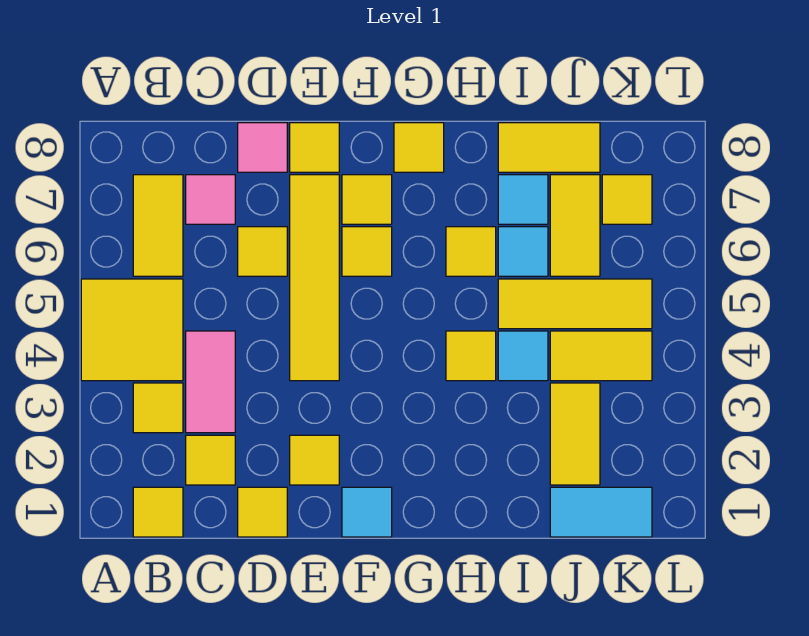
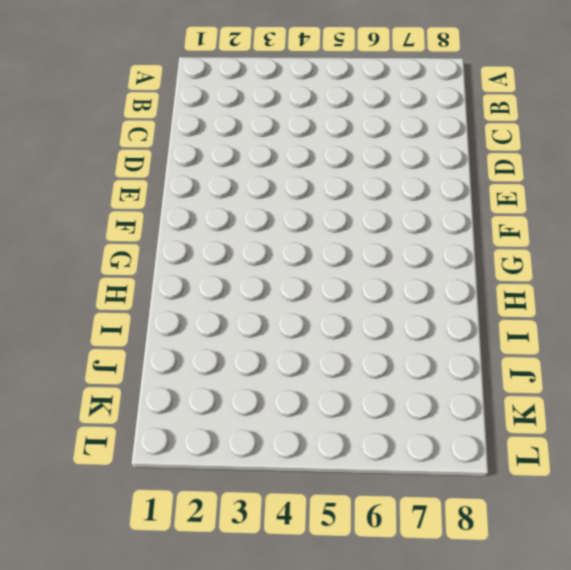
none -> yellow 2x2 tile [81,279,183,381]
none -> yellow 1x1 tile [133,487,183,537]
none -> yellow 1x1 tile [133,383,183,433]

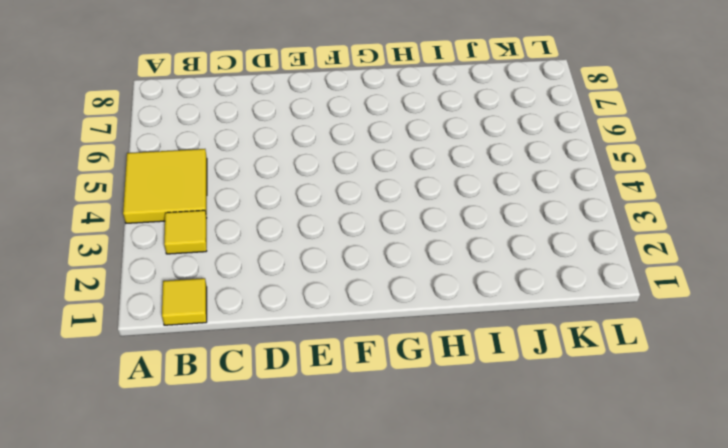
none -> yellow 1x2 tile [133,175,183,276]
none -> yellow 1x1 tile [186,435,235,485]
none -> pink 1x2 tile [186,331,235,433]

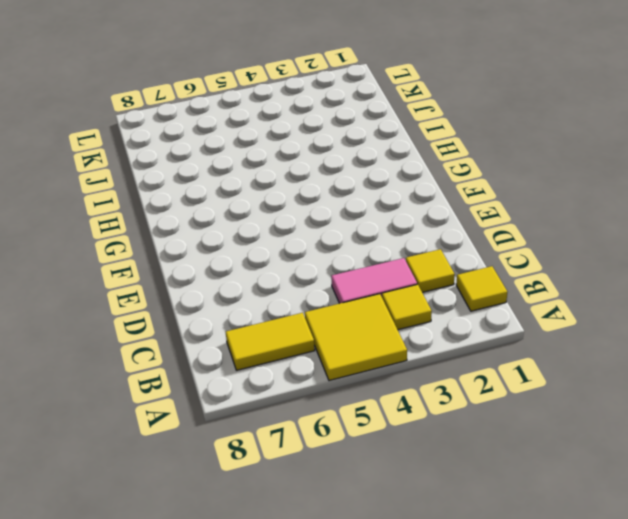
none -> pink 1x1 tile [186,175,235,224]
none -> yellow 1x1 tile [238,487,287,537]
none -> yellow 1x1 tile [238,227,287,276]

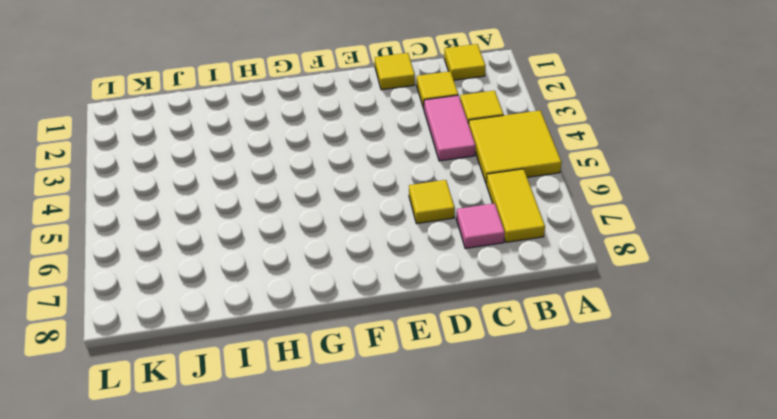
none -> pink 1x1 tile [238,123,287,172]
none -> yellow 1x1 tile [290,435,339,485]
none -> yellow 1x4 tile [290,175,339,381]

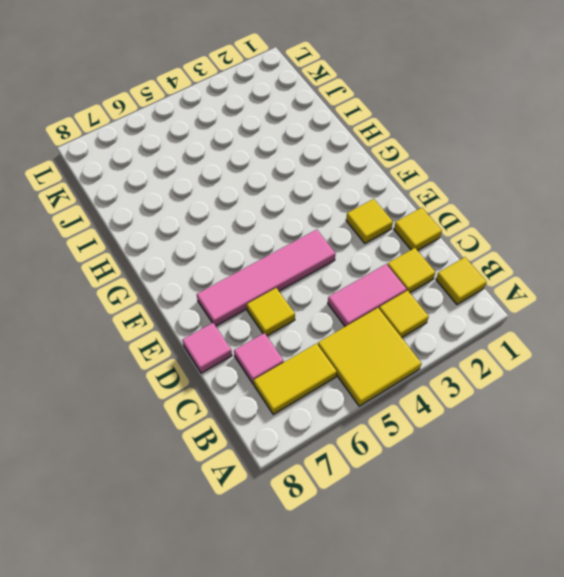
pink 1x4 tile [197,230,336,326] -> yellow 1x4 tile [290,175,339,381]
none -> yellow 1x1 tile [290,123,339,172]
none -> cyan 1x1 tile [342,487,392,537]
none -> yellow 1x1 tile [342,227,392,276]

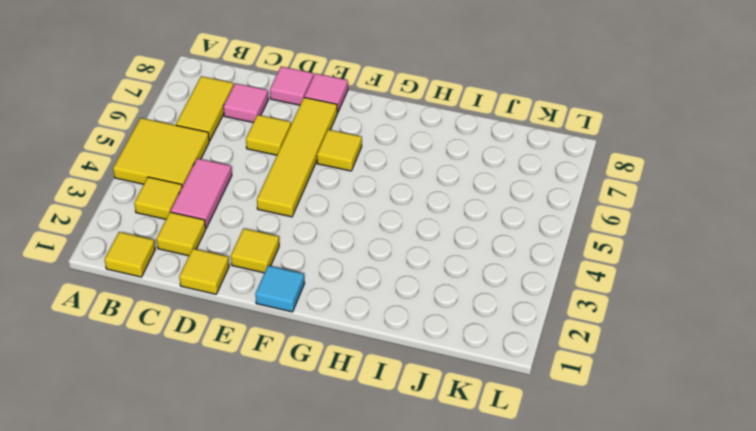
pink 1x1 tile [304,73,348,113] -> yellow 1x1 tile [290,123,339,172]
none -> yellow 1x1 tile [342,175,392,224]
none -> yellow 1x1 tile [394,123,444,172]
none -> yellow 1x1 tile [446,331,496,381]

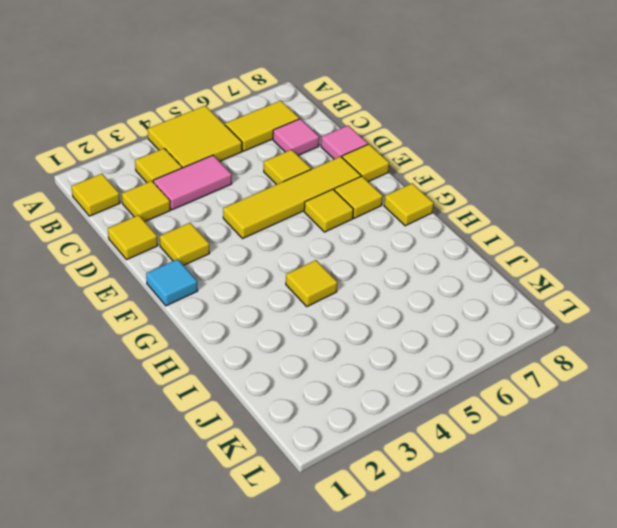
none -> yellow 1x1 tile [446,227,496,276]
none -> cyan 1x1 tile [498,331,548,381]
none -> yellow 1x3 tile [498,279,652,329]

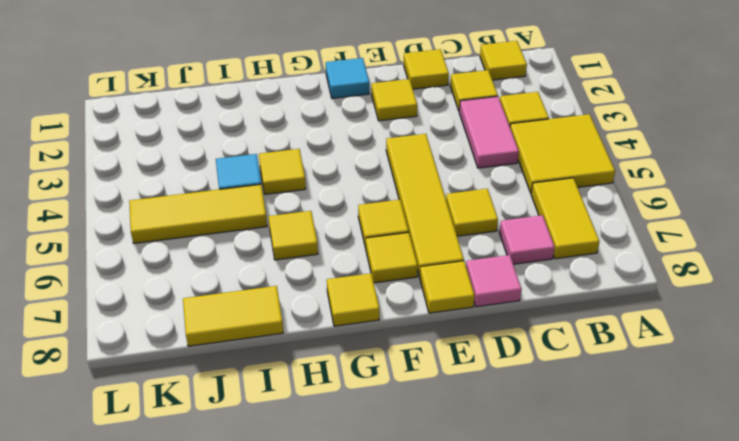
none -> cyan 1x1 tile [498,227,548,276]
none -> cyan 1x1 tile [498,175,548,224]
none -> cyan 1x2 tile [550,487,652,537]

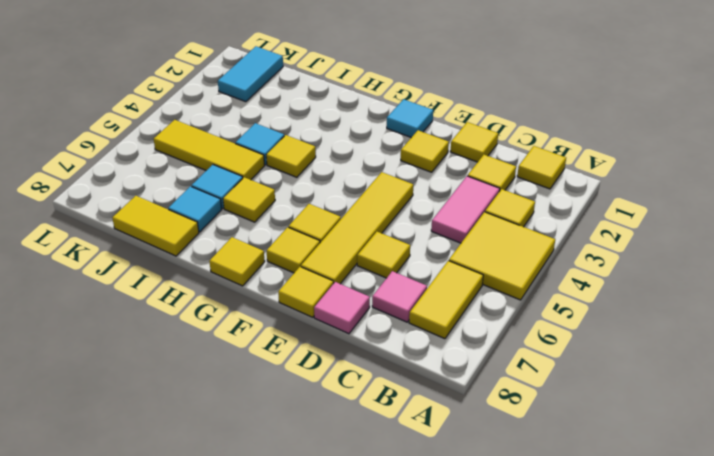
cyan 1x2 tile [218,46,283,102] -> cyan 1x2 tile turned to [550,487,652,537]
none -> yellow 1x2 tile [550,383,600,485]
none -> yellow 1x2 tile [550,331,652,381]
none -> yellow 1x2 tile [550,175,600,276]

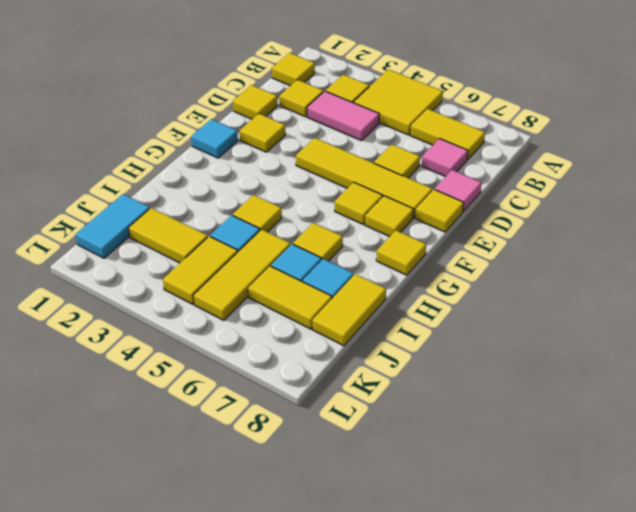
none -> yellow 1x1 tile [602,175,652,224]

